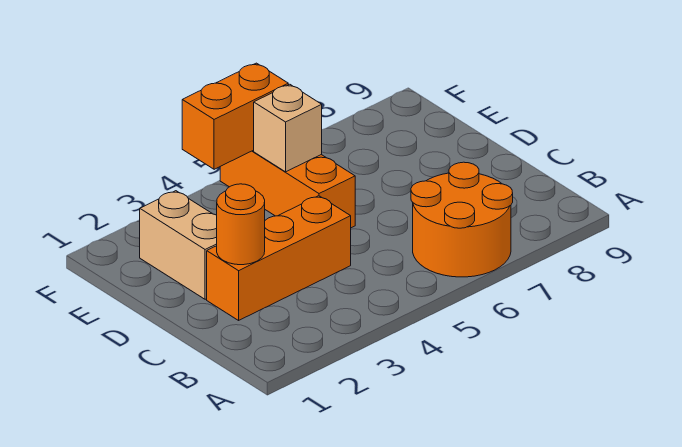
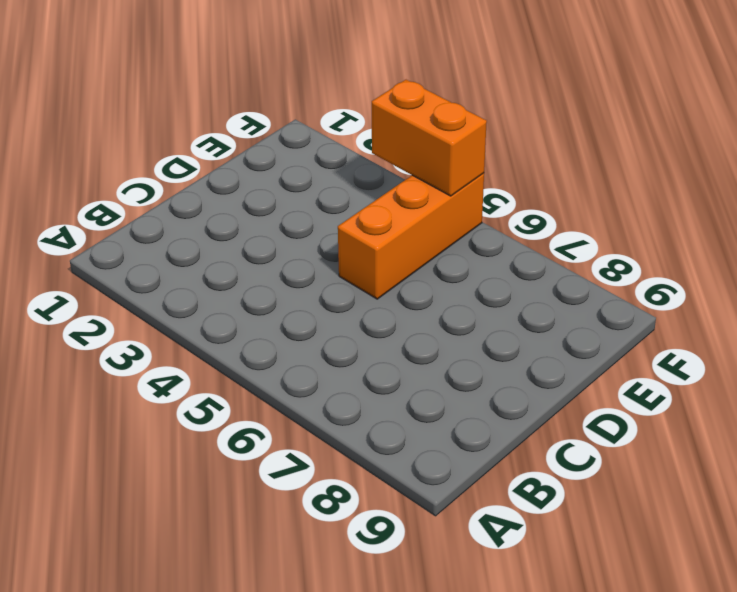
none -> orange 2x2 round brick [411,162,513,277]
none -> orange 1x3 brick [207,196,351,320]

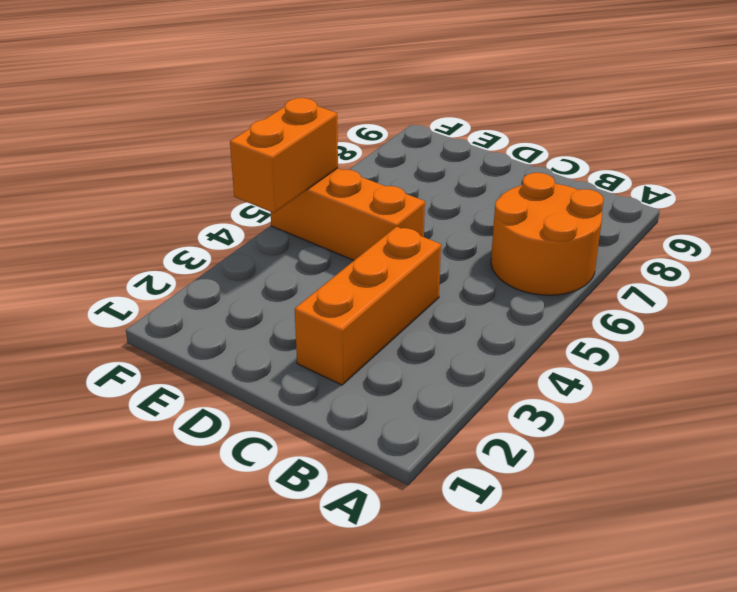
none -> tan 1x2 brick [140,191,217,299]
none -> orange 1x1 round brick [217,184,265,265]

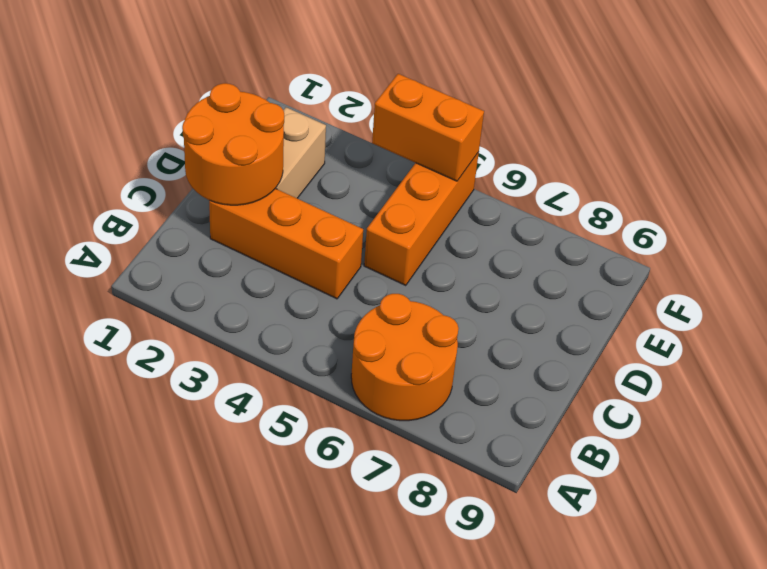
orange 2x2 round brick [182,83,284,205] -> orange 1x1 round brick [217,184,265,265]
none -> tan 1x1 brick [254,84,322,172]

